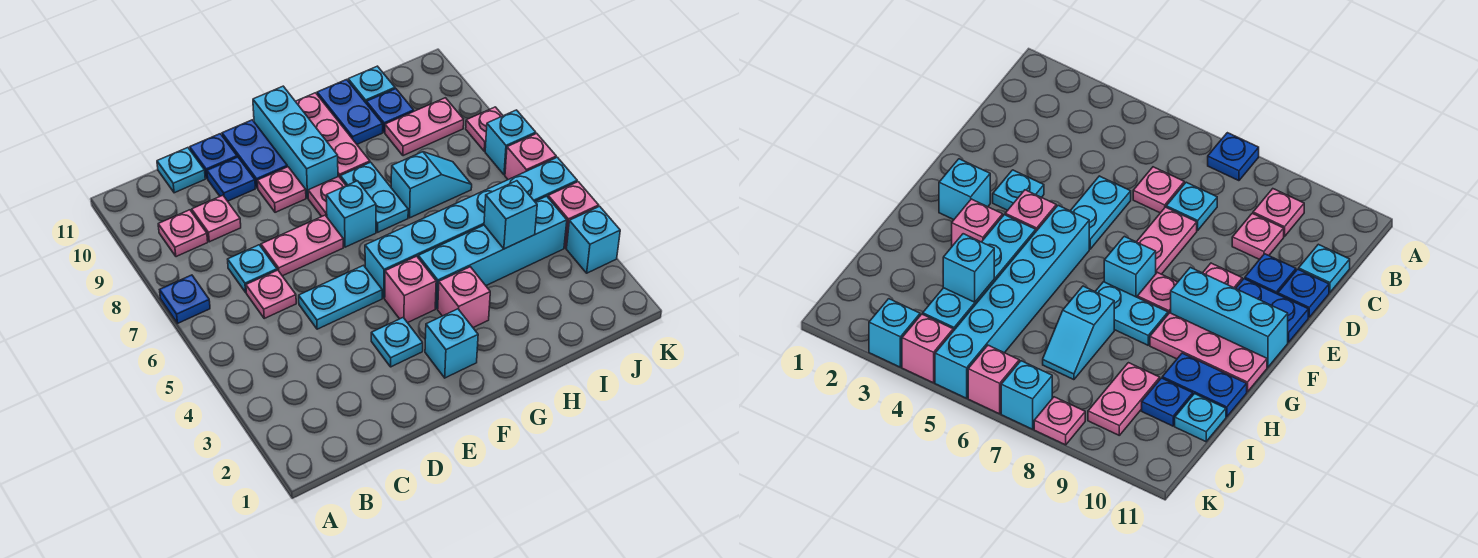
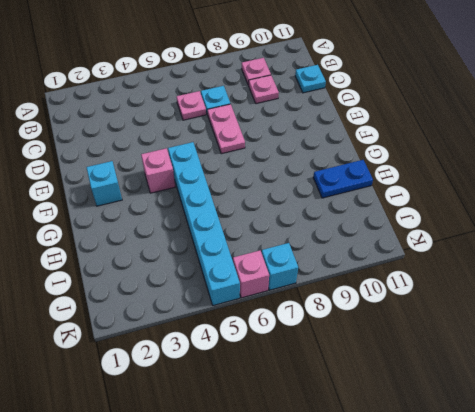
none -> blue 1x1 plate [160,275,210,323]
none -> cyan 1x2 plate [299,265,382,329]
none -> blue 1x1 plate [207,157,255,201]
none -> blue 1x1 plate [190,134,237,178]

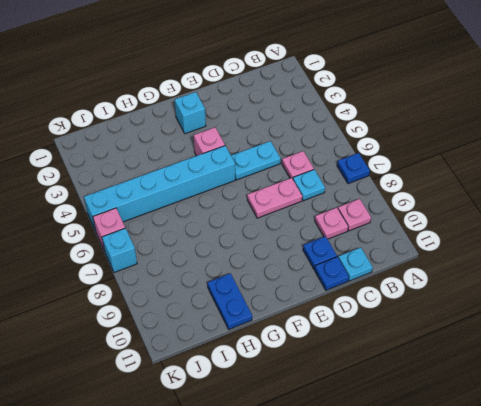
none -> cyan 1x1 plate [371,318,423,367]
none -> pink 1x1 plate [257,167,306,212]
none -> blue 1x2 plate [222,120,287,188]
none -> cyan 1x1 brick [326,181,376,247]

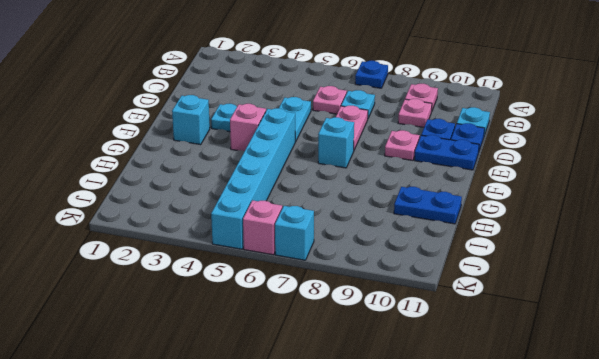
none -> pink 1x1 plate [308,176,346,217]
none -> cyan 1x3 brick [253,86,338,198]
none -> pink 1x1 brick [438,267,490,328]
none -> cyan 1x4 brick [418,196,567,309]

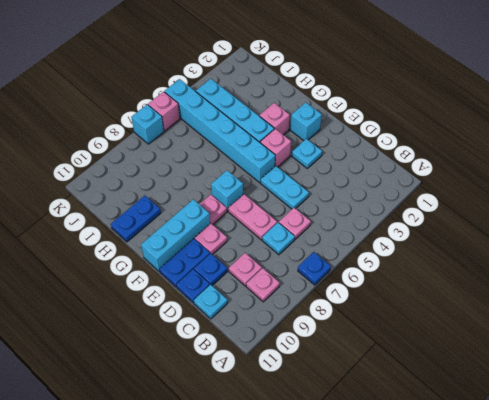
none -> cyan 1x2 plate [340,162,408,232]
none -> pink 1x3 plate [295,93,370,177]
none -> cyan 1x2 slope [391,152,472,218]
none -> pink 1x2 plate [385,98,464,156]

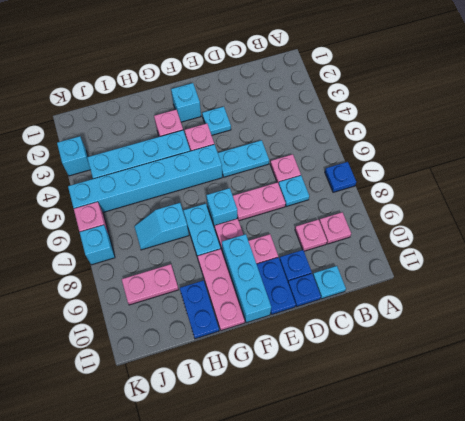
none -> blue 1x1 plate [366,89,414,132]
none -> cyan 1x1 plate [348,66,395,102]
none -> pink 1x1 brick [548,182,599,248]
none -> pink 1x1 plate [466,107,503,151]

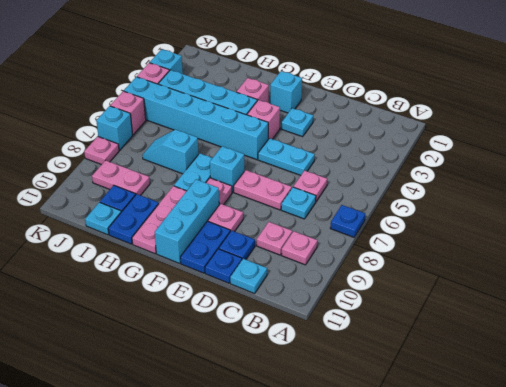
none -> cyan 1x1 brick [484,181,537,249]

